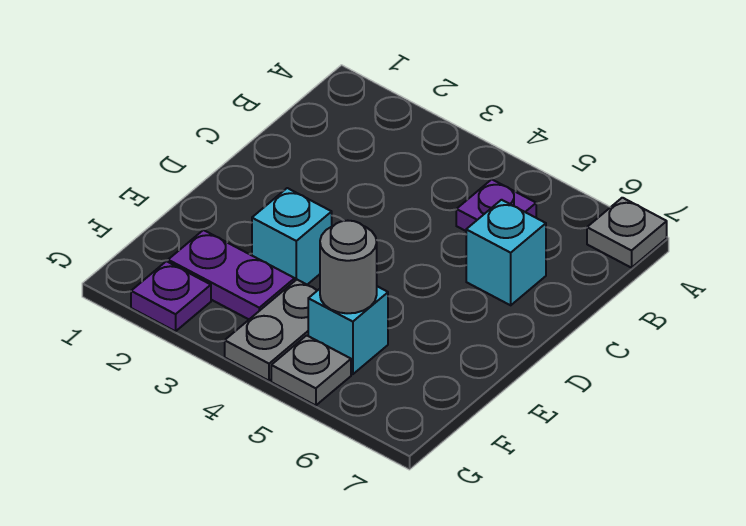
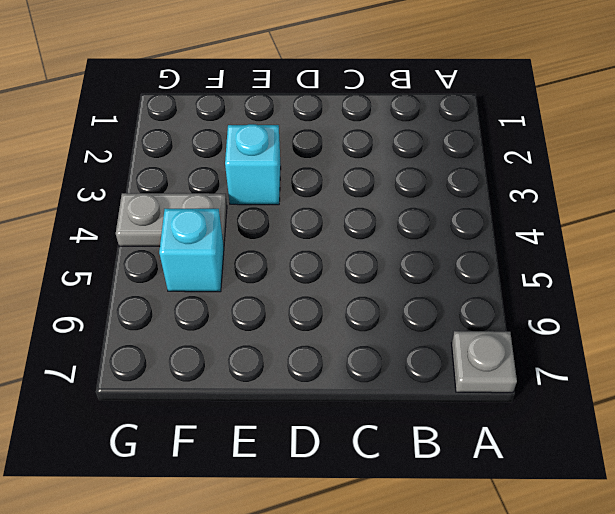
none -> purple 1x1 plate [456,179,536,231]
none -> cyan 1x1 brick [466,200,546,305]

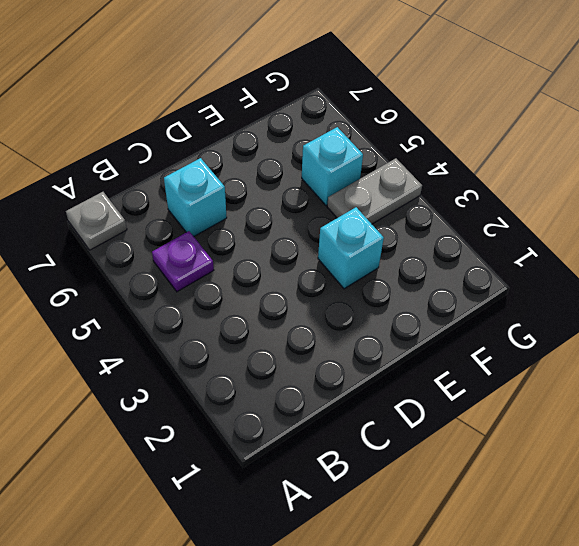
none -> purple 1x2 plate [168,230,295,319]
none -> purple 1x1 plate [131,261,211,331]

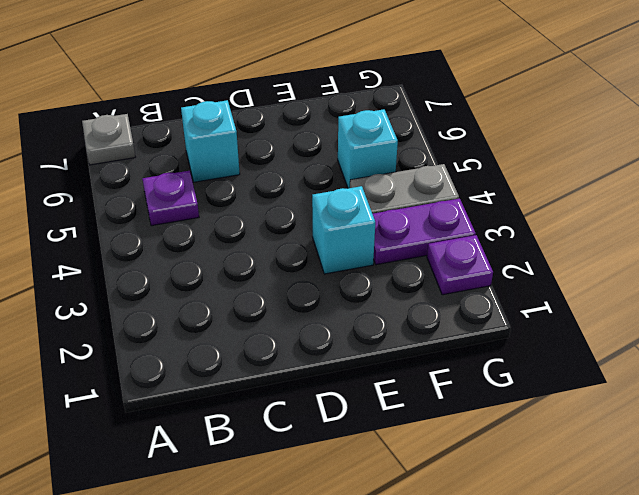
purple 1x2 plate [373,199,476,265] -> purple 1x2 plate turned to [168,230,295,319]
none -> grey 1x1 plate [271,335,351,406]
none -> grey 1x1 round brick [320,221,377,313]

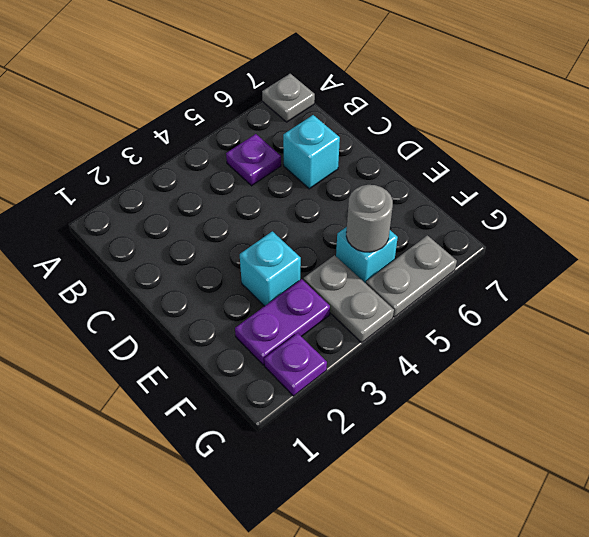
grey 1x2 plate [366,235,457,317] -> grey 1x1 plate [271,335,351,406]

